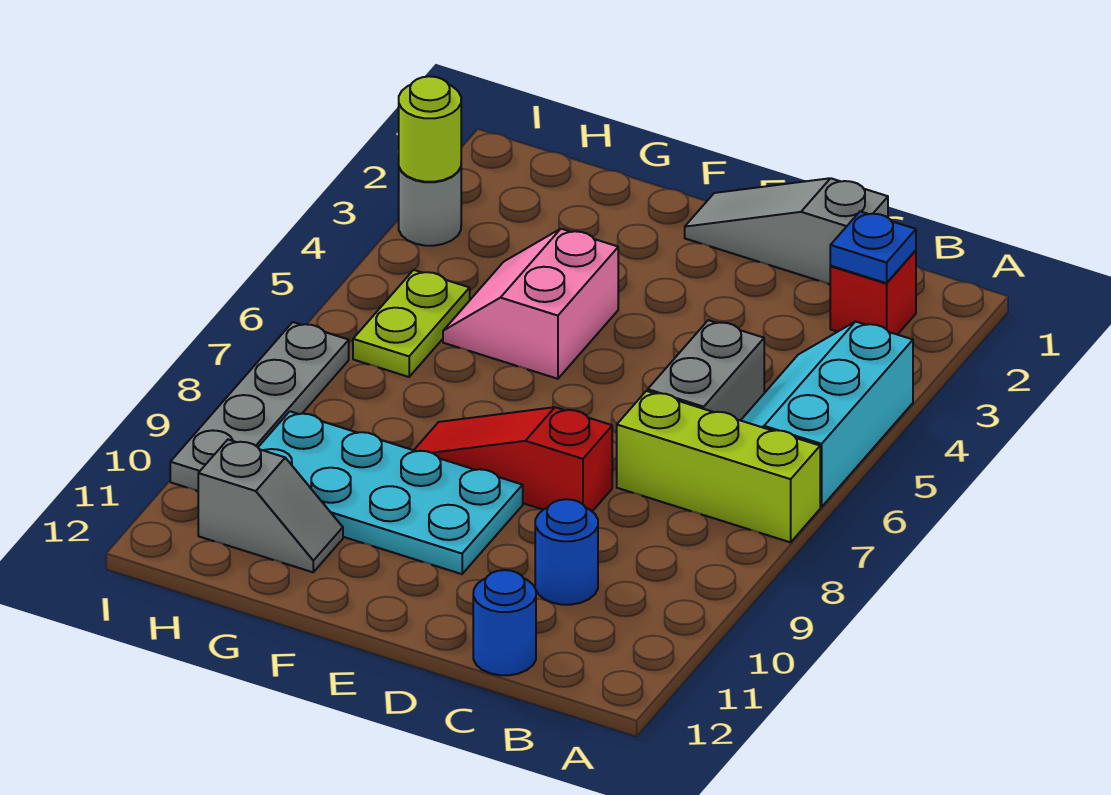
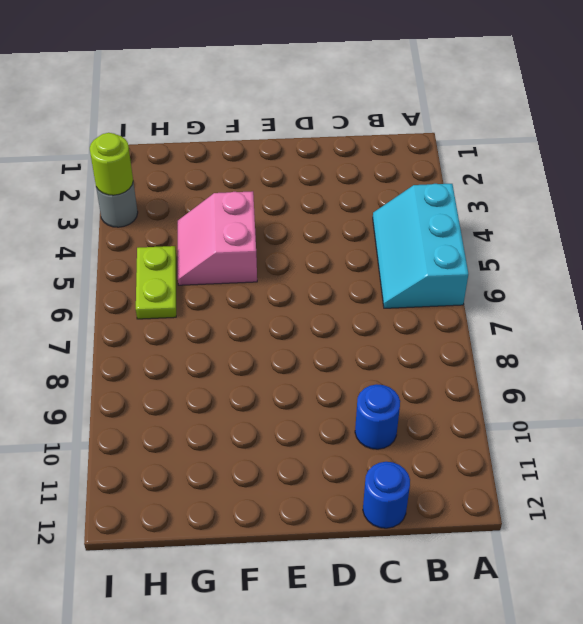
none -> lime 1x3 brick [617,391,820,542]
none -> red 1x1 brick [830,250,916,335]
none -> grey 1x3 slope [685,178,888,284]

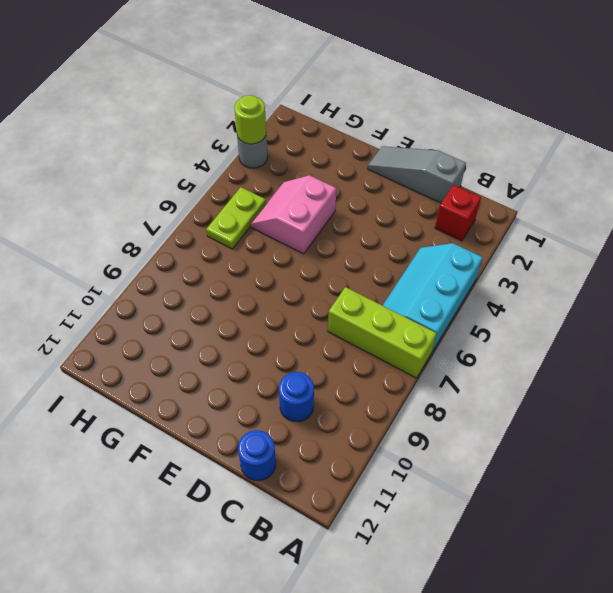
none -> grey 1x2 brick [648,320,764,421]
none -> red 1x3 slope [414,407,612,511]
none -> cyan 2x4 plate [258,411,523,574]

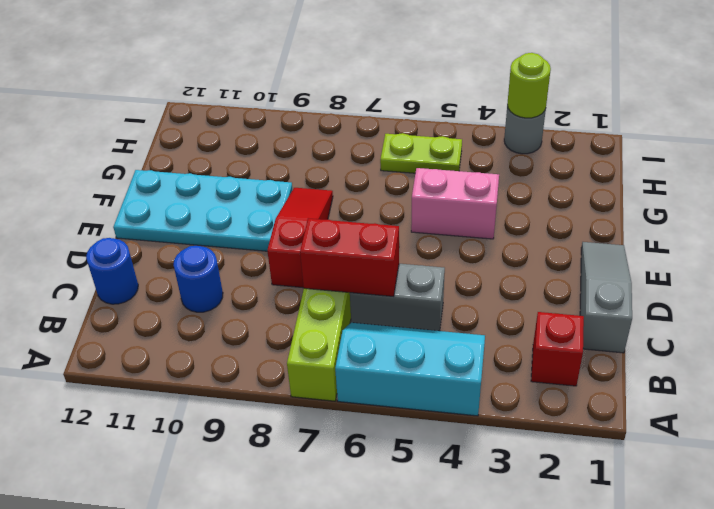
red 1x2 brick [300,218,399,296] -> none
cyan 2x4 plate [113,170,292,251] -> cyan 2x4 plate turned to [258,411,523,574]
none -> grey 1x2 slope [198,440,343,572]
none -> grey 1x4 plate [170,322,349,491]
none -> blue 1x1 plate [830,211,916,283]

